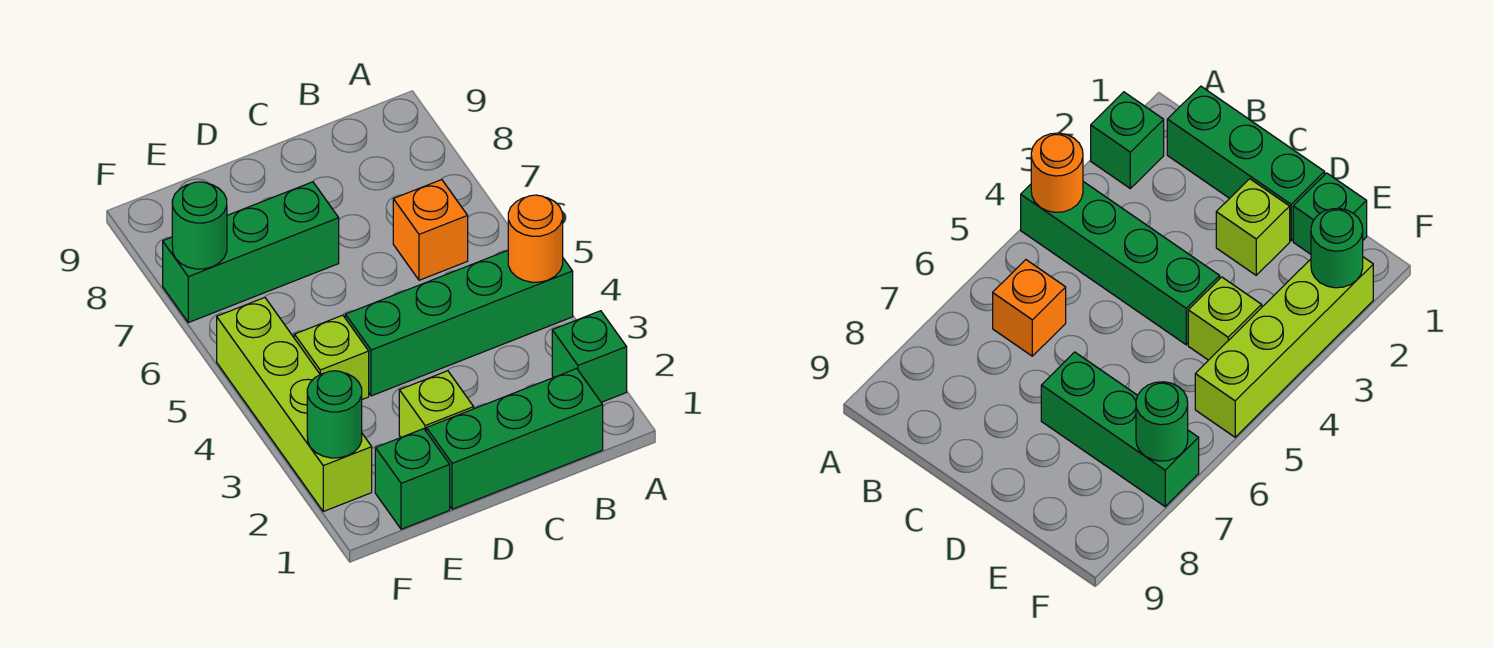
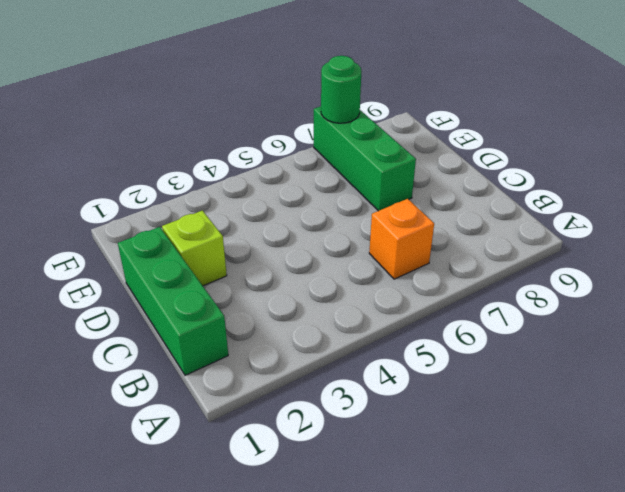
none -> green 1x1 brick [552,311,627,402]
none -> green 1x4 brick [345,250,573,396]
none -> green 1x1 brick [375,429,450,529]

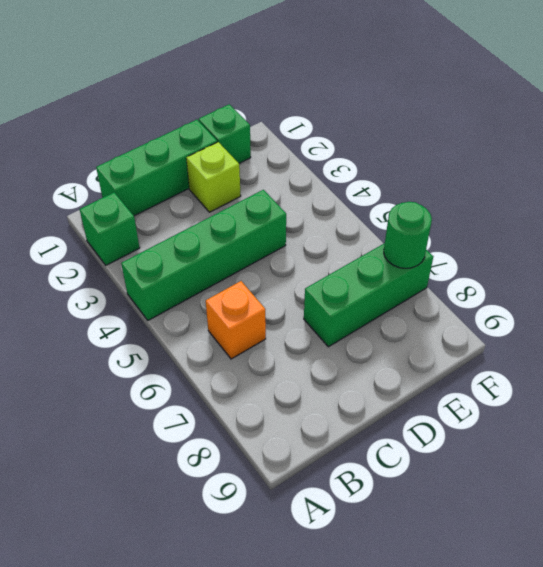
none -> lime 1x1 brick [294,315,369,399]
none -> lime 1x4 brick [217,297,372,511]
none -> orange 1x1 round brick [508,195,563,282]

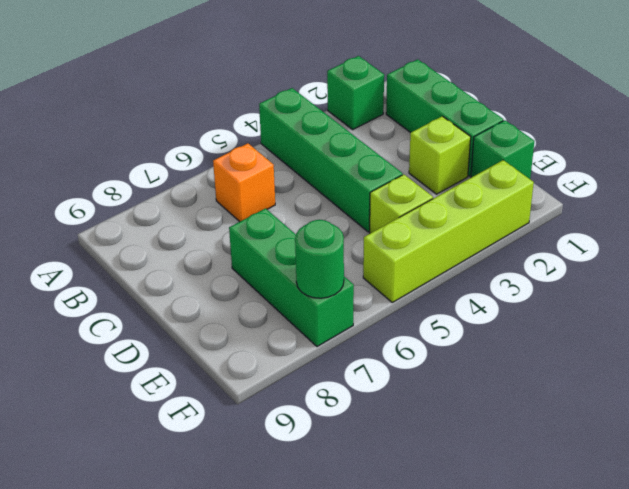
none -> orange 1x1 round brick [508,195,563,282]
none -> green 1x1 round brick [307,371,362,458]

